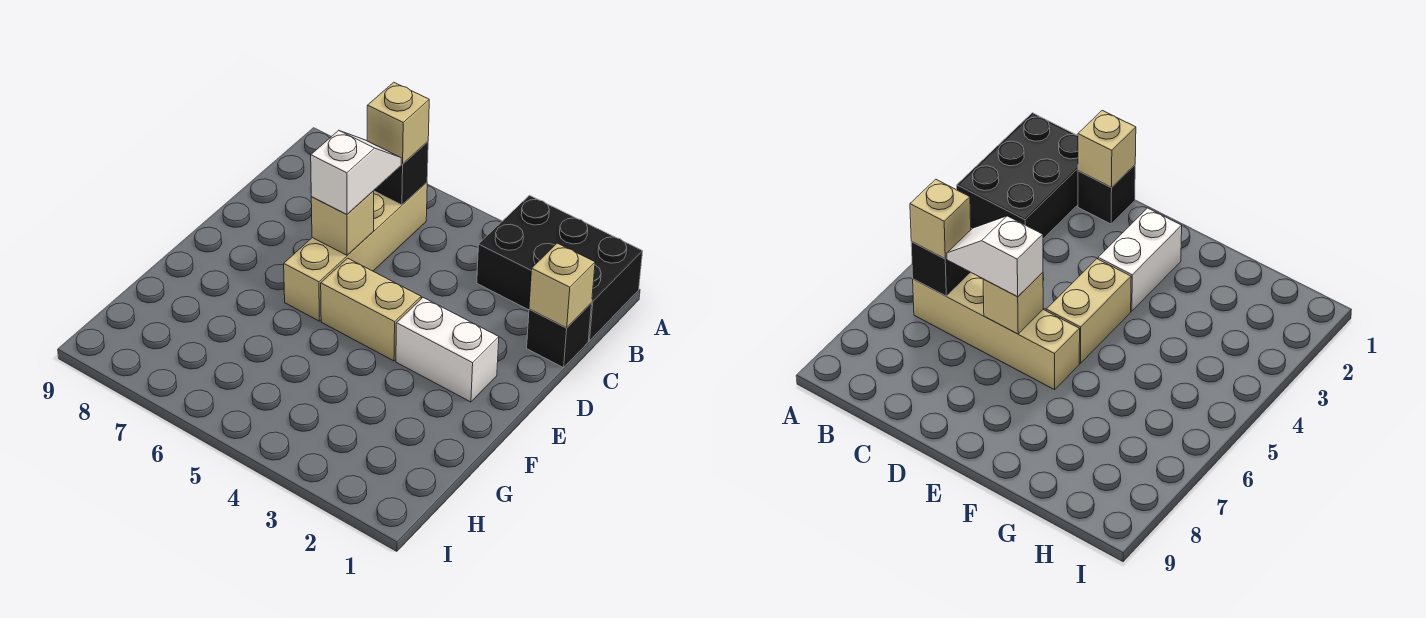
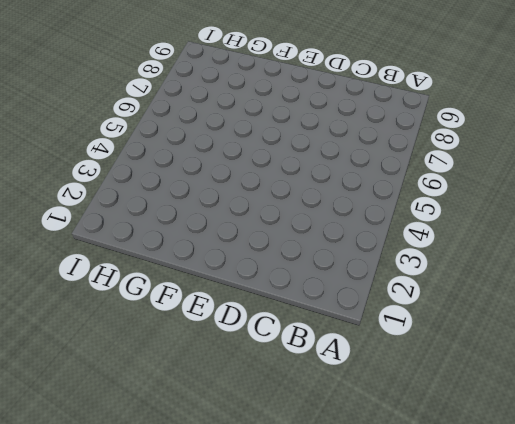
none -> black 2x3 brick [477,195,643,341]
none -> tan 1x4 brick [284,183,427,321]

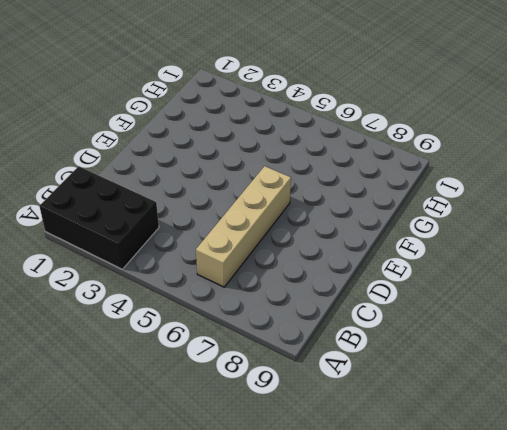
none -> black 1x1 brick [527,303,592,368]
none -> white 1x2 brick [396,298,499,402]

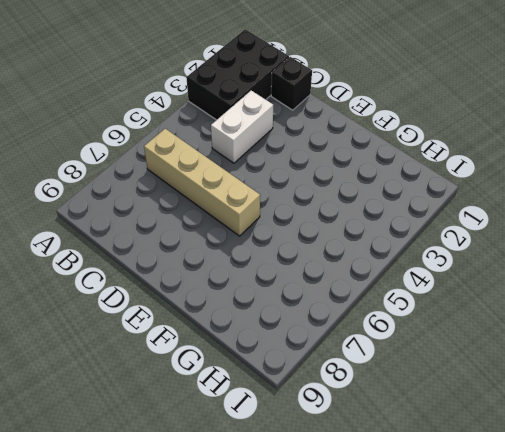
white 1x2 brick [211,90,273,163] -> white 1x2 brick moved to [396,298,499,402]
none -> tan 1x2 brick [321,258,421,361]
none -> black 1x1 brick [374,142,428,205]

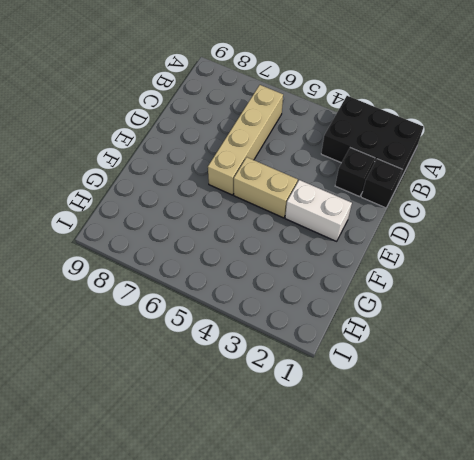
black 1x1 brick [335,148,375,197] -> black 1x1 brick moved to [374,142,428,205]
none -> tan 1x1 brick [529,243,595,328]
none -> tan 1x1 brick [311,191,374,255]

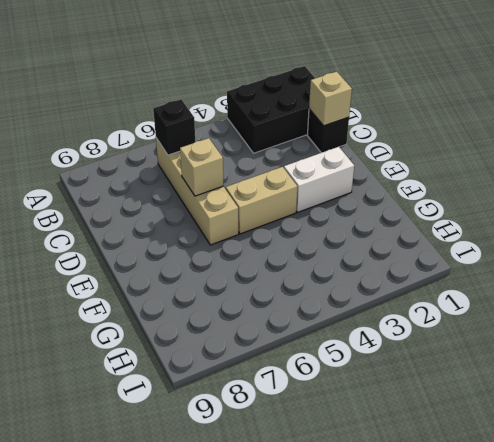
none -> tan 1x1 brick [367,82,429,164]
none -> white 1x2 slope [311,130,401,215]

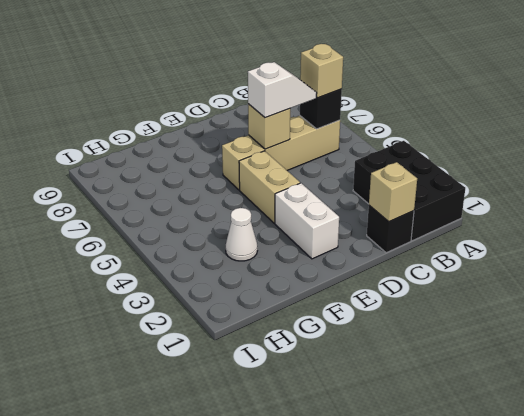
white 1x1 cone [226,208,257,261] -> none

